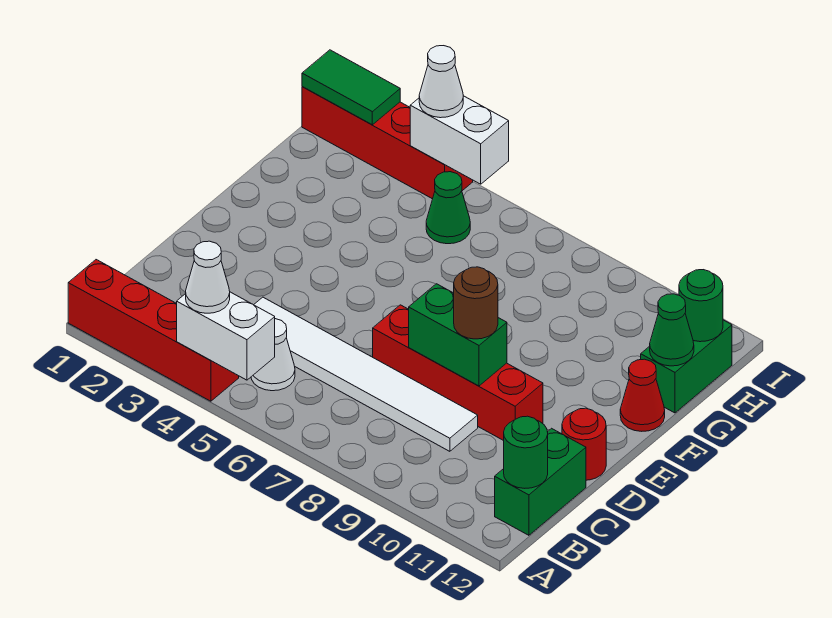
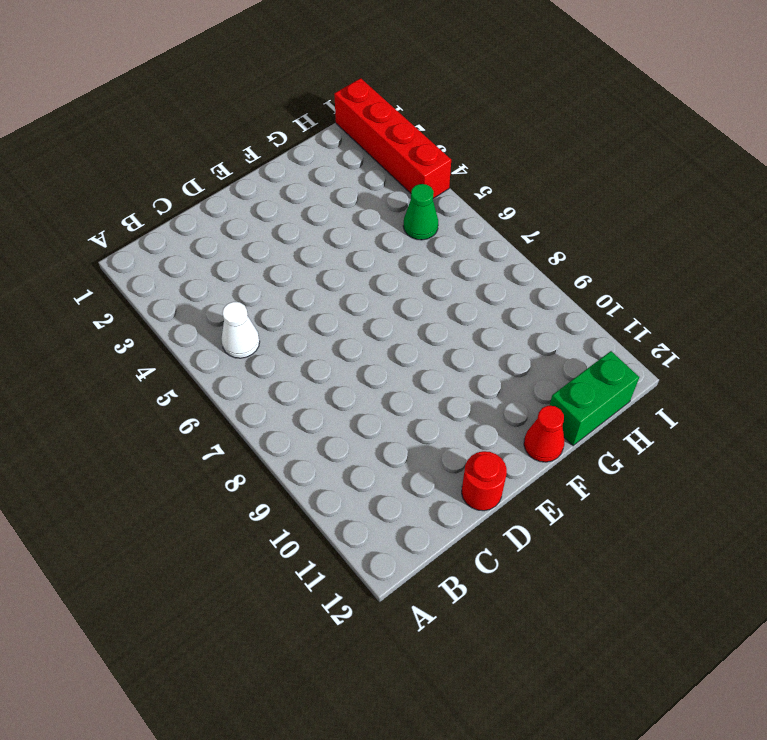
none -> red 1x4 brick [68,260,239,401]
none -> green 1x2 brick [495,428,586,535]
none -> white 1x6 tile [254,297,478,451]

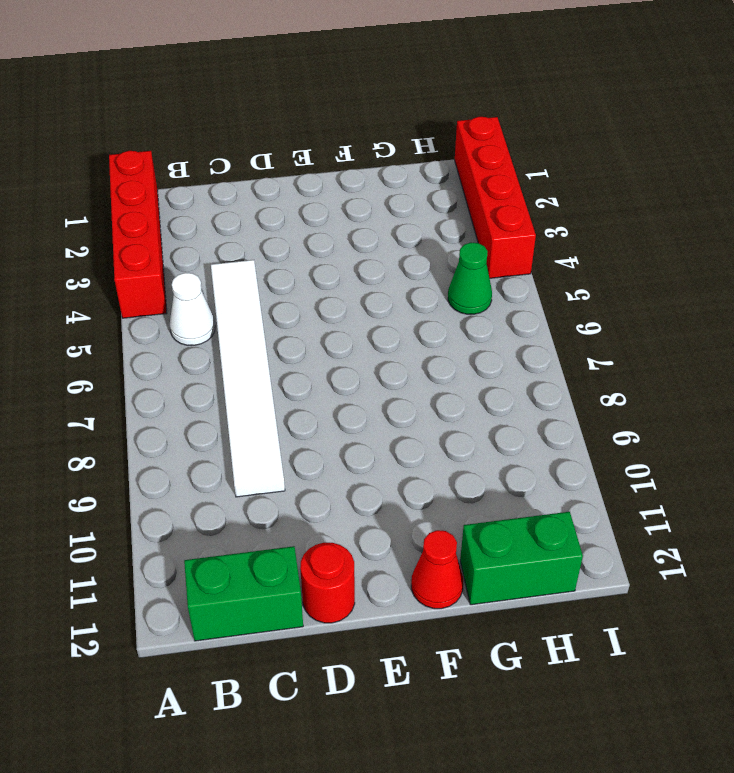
none -> red 1x4 brick [373,305,543,441]
none -> white 1x2 brick [177,292,275,380]
none -> green 1x1 round brick [504,416,548,488]

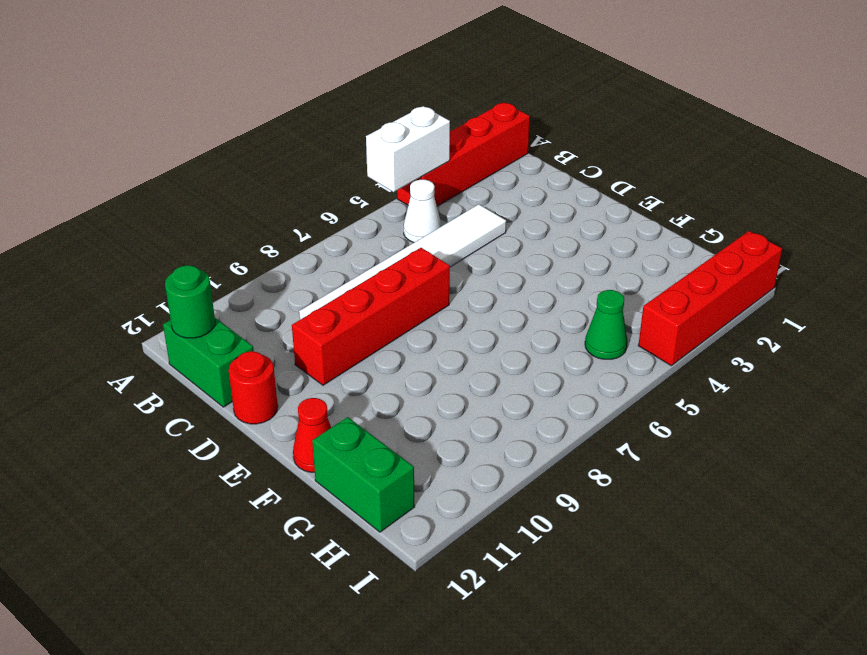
none -> green 1x2 brick [409,284,507,386]
none -> green 1x1 cone [650,294,694,366]
none -> green 1x1 round brick [679,270,723,342]

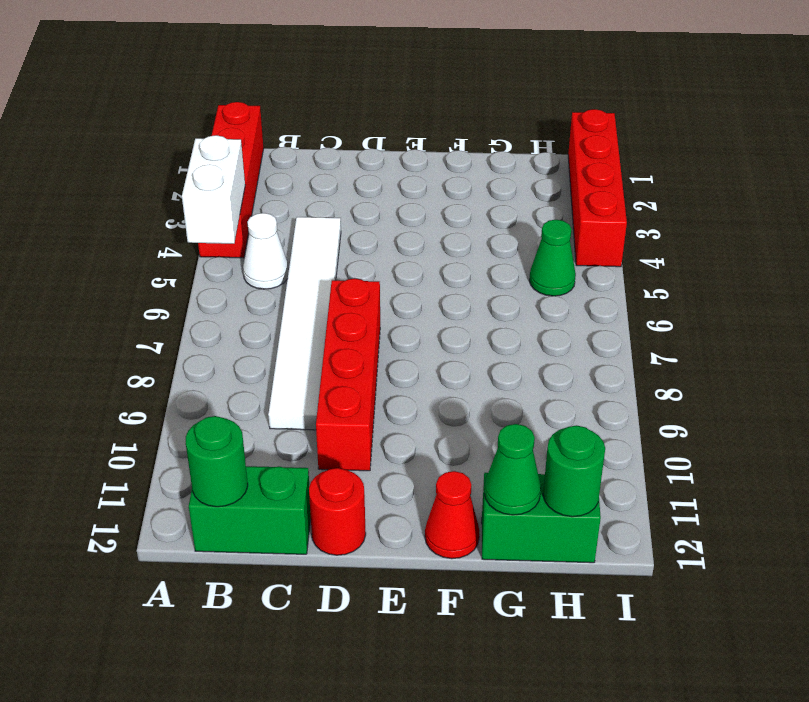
none -> green 1x2 brick [409,284,507,386]
none -> green 1x2 tile [302,50,400,125]
none -> white 1x2 brick [410,96,509,184]

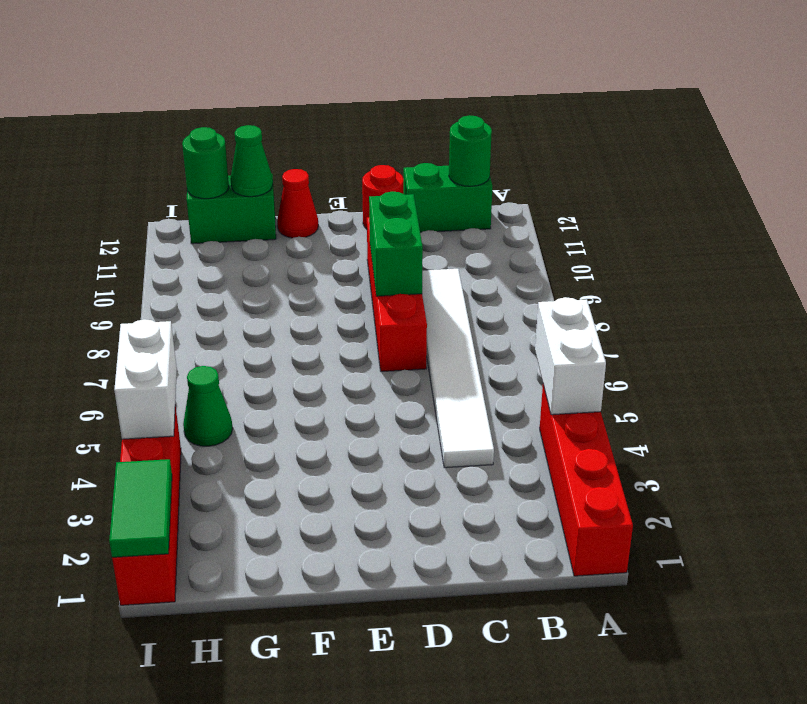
none -> white 1x1 cone [251,319,295,391]
none -> white 1x1 cone [186,241,230,313]
none -> brown 1x1 round brick [454,267,498,339]

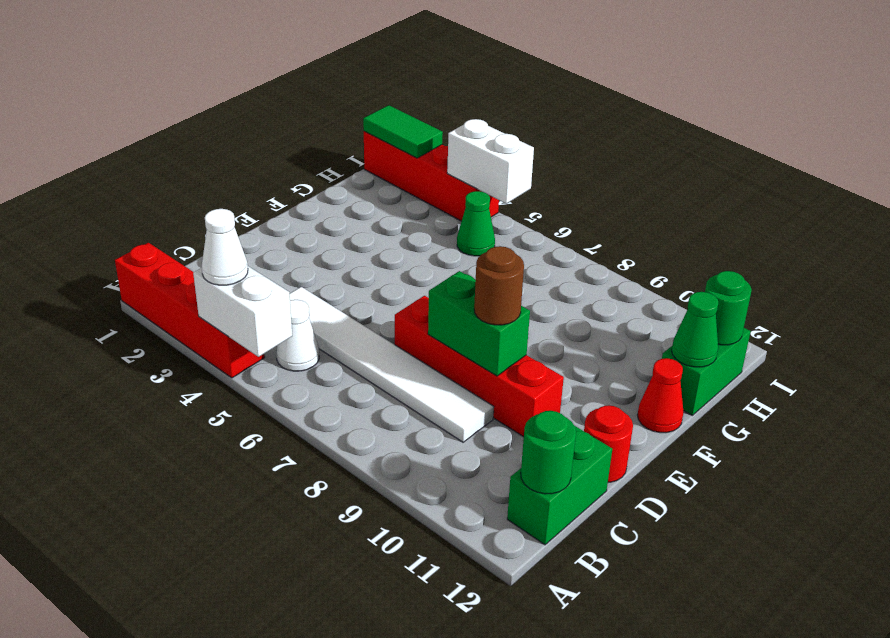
none -> white 1x1 cone [419,46,463,118]

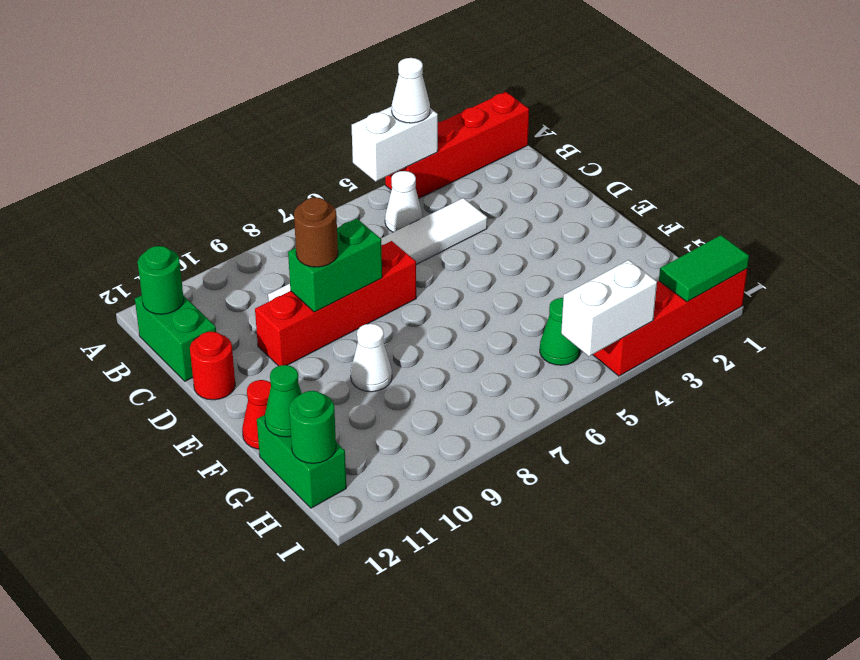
white 1x1 cone [351,324,392,392] -> white 1x1 cone moved to [419,46,463,118]

